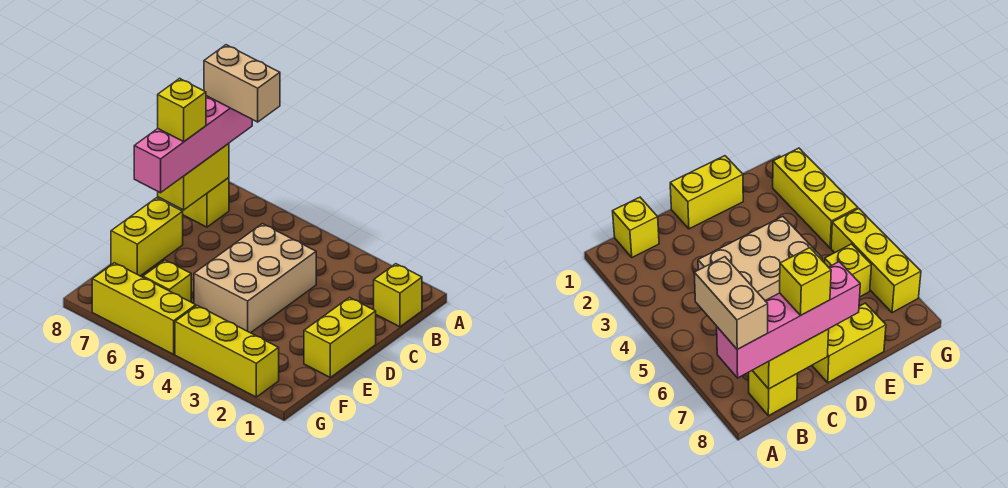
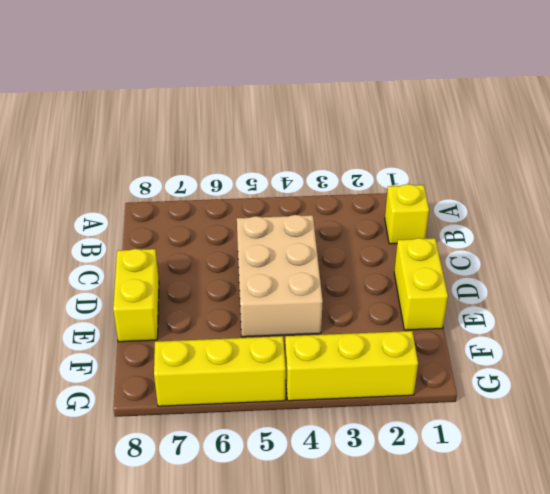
none -> yellow 1x1 brick [181,178,229,227]
none -> yellow 1x1 brick [143,260,191,302]
none -> yellow 1x2 brick [158,143,229,210]

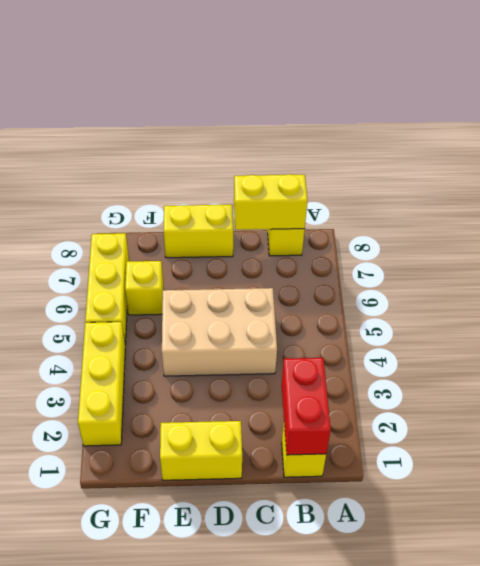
red 1x2 brick [282,358,331,455] -> none
none -> pink 1x4 brick [134,96,252,193]
none -> tan 1x2 brick [204,45,280,122]
none -> yellow 1x1 brick [158,78,206,142]

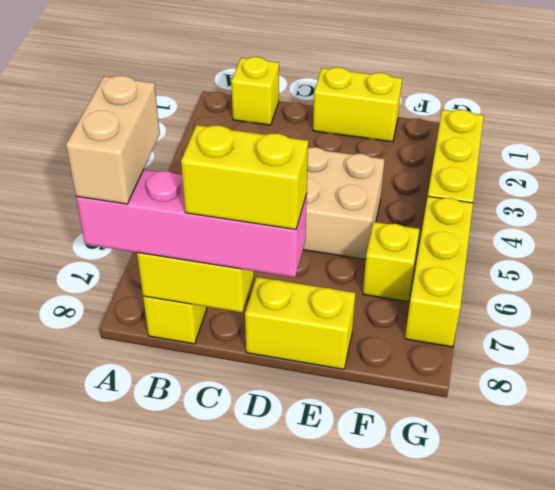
yellow 1x2 brick [181,125,308,230] -> yellow 1x1 brick [158,78,206,142]

